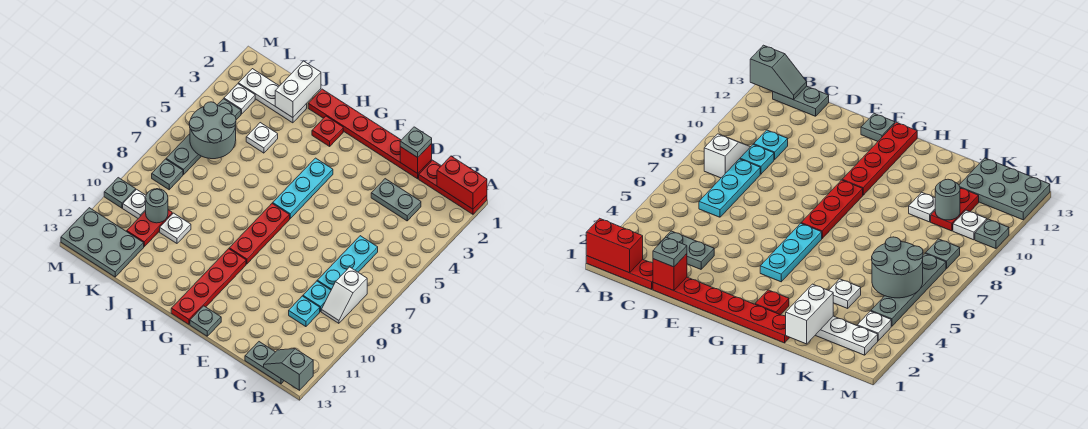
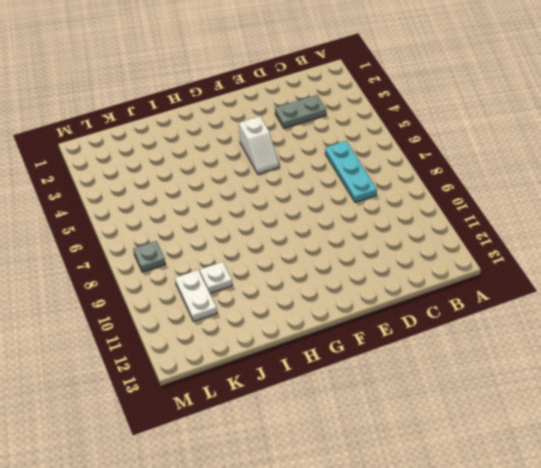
white 1x2 slope [239,117,279,174] -> white 1x2 slope moved to [321,267,367,323]
white 1x2 plate [175,270,217,322] -> red 1x2 plate [127,210,172,247]
none -> red 1x3 plate [419,160,487,214]
none -> grey 1x2 plate [245,342,284,384]
none -> cyan 1x1 plate [303,281,331,312]
none -> cyan 1x1 plate [289,296,320,327]

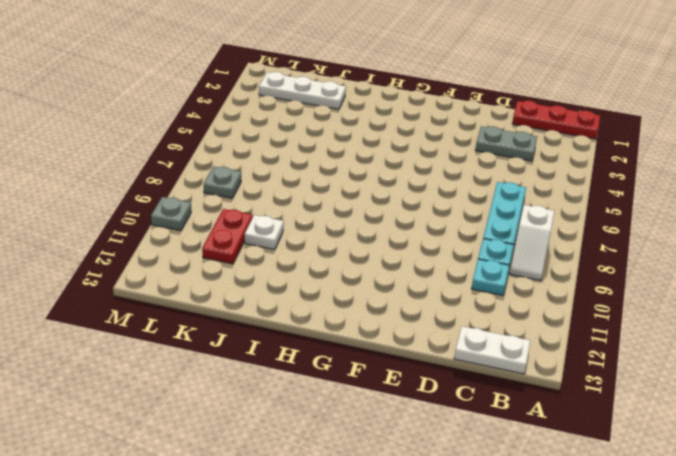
white 1x2 plate [454,326,530,374] -> grey 1x2 plate [245,342,284,384]
none -> red 1x6 plate [308,89,432,179]
none -> grey 1x1 plate [190,306,221,336]
none -> cyan 1x3 plate [273,158,333,219]
none -> red 1x3 plate [229,203,290,264]

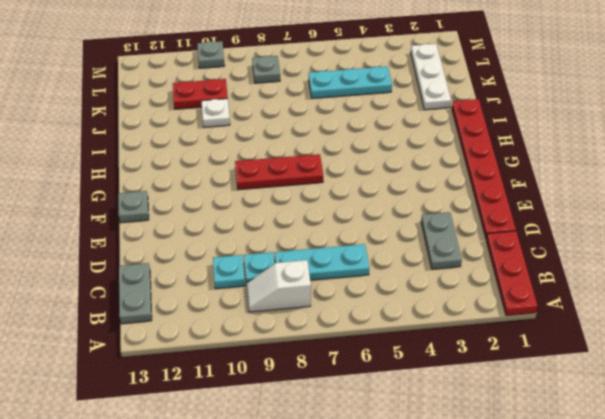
cyan 1x3 plate [309,66,392,98] -> cyan 1x3 plate moved to [273,158,333,219]
none -> red 1x4 plate [171,249,246,324]
none -> red 1x1 plate [312,116,343,146]
none -> white 1x1 plate [246,123,278,153]
none -> grey 2x3 plate [61,208,144,277]

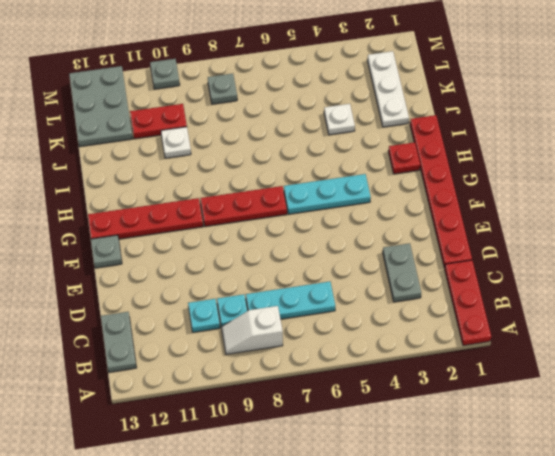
none -> white 1x1 plate [224,84,255,114]
none -> grey 1x4 plate [166,99,241,174]
none -> white 1x1 plate [123,189,146,218]
none -> red 1x2 brick [437,156,487,209]

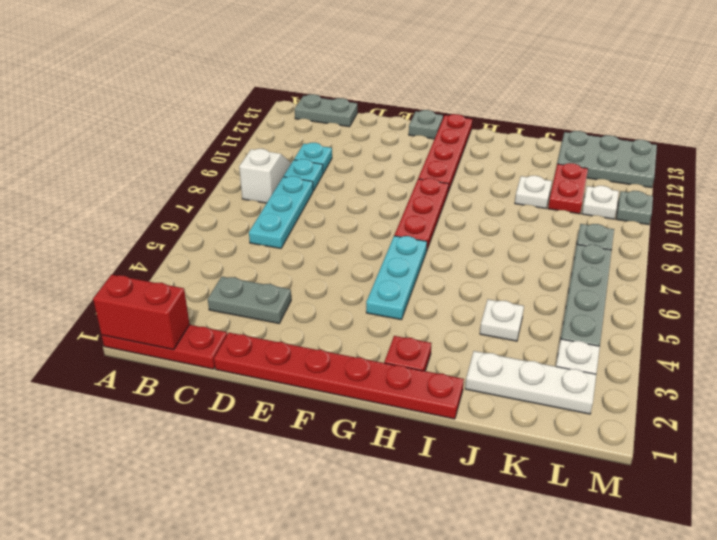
none -> grey 1x2 slope [264,349,313,390]
none -> red 1x1 brick [400,144,432,174]
none -> white 1x2 brick [275,61,321,118]
none -> grey 2x2 round brick [189,102,236,159]

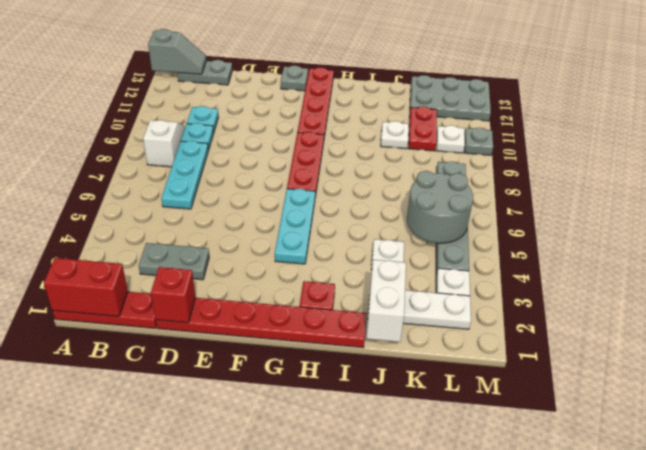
none -> grey 1x1 round brick [146,189,168,223]
none -> grey 1x1 plate [400,127,432,157]

